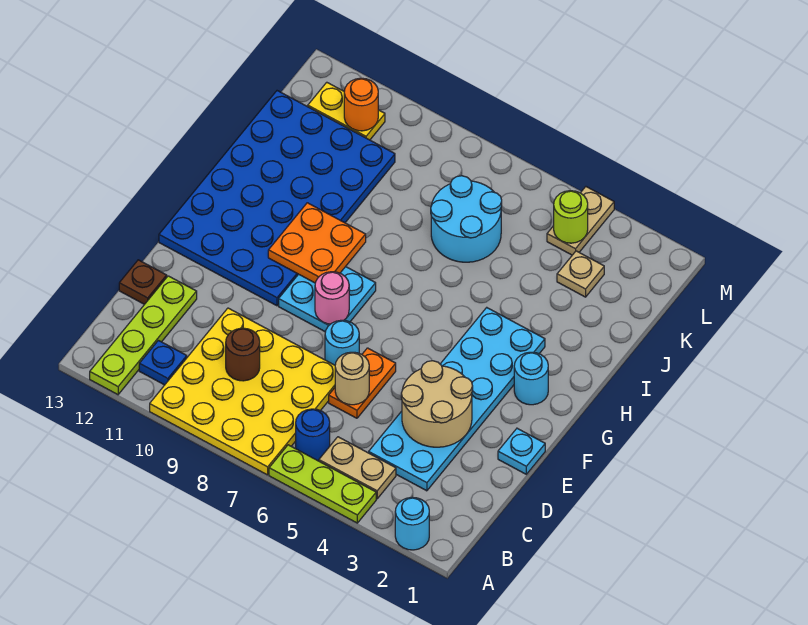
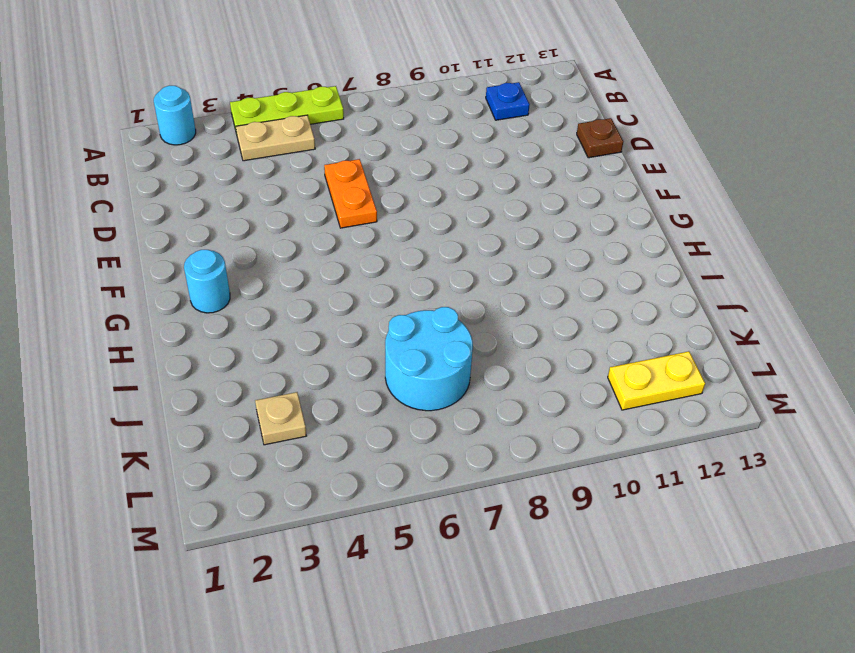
none -> yellow 4x4 plate [150,308,335,475]
none -> lime 1x4 plate [90,276,197,395]
none -> blue 1x1 round brick [296,409,330,461]

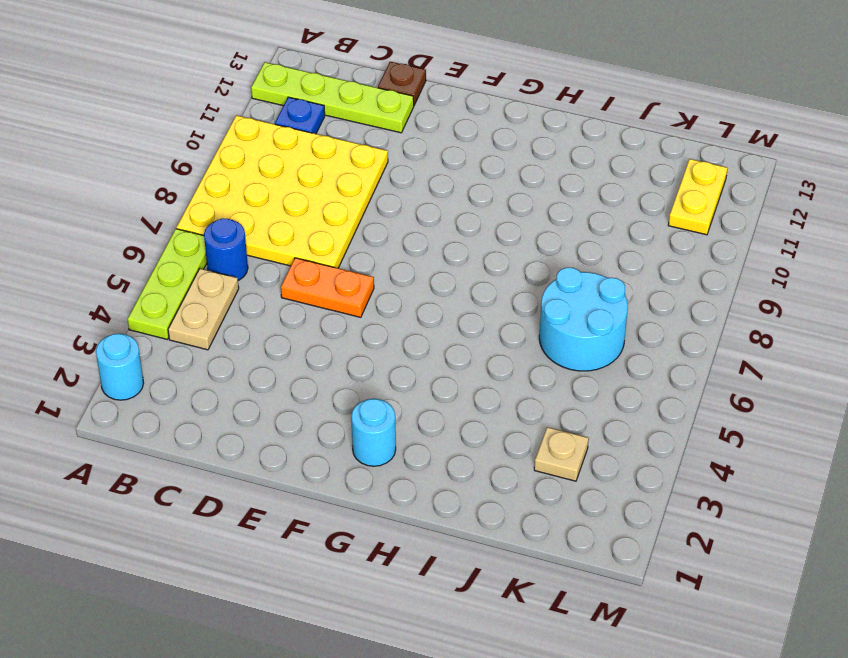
none -> cyan 2x6 plate [369,308,545,491]
none -> cyan 1x1 plate [498,428,545,474]
none -> cyan 1x1 round brick [325,320,359,365]

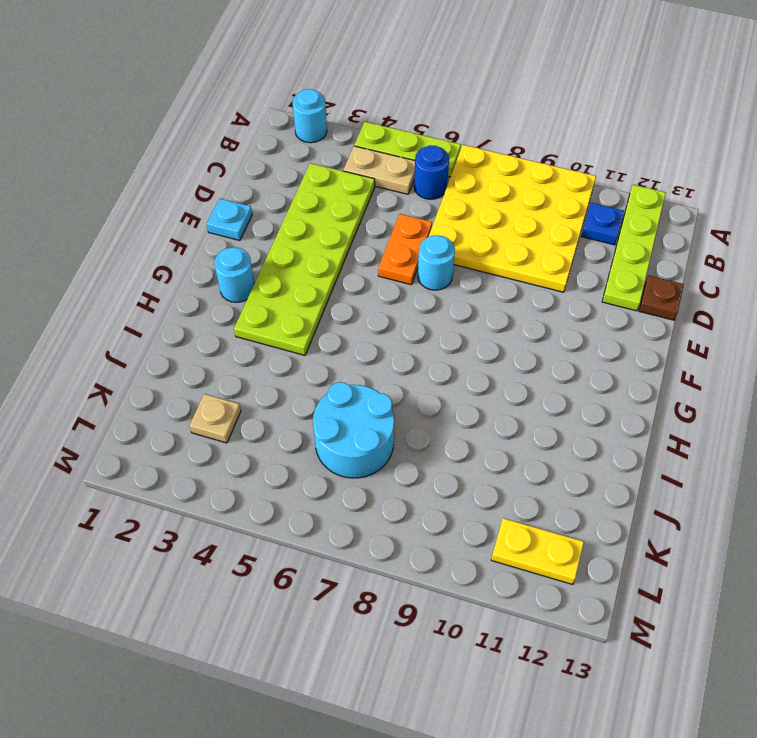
lime 2x6 plate [234,163,375,355] -> cyan 2x6 plate [369,308,545,491]
none -> cyan 2x2 plate [279,267,376,332]
none -> blue 4x6 plate [159,91,395,306]
none -> tan 1x2 plate [547,187,614,255]

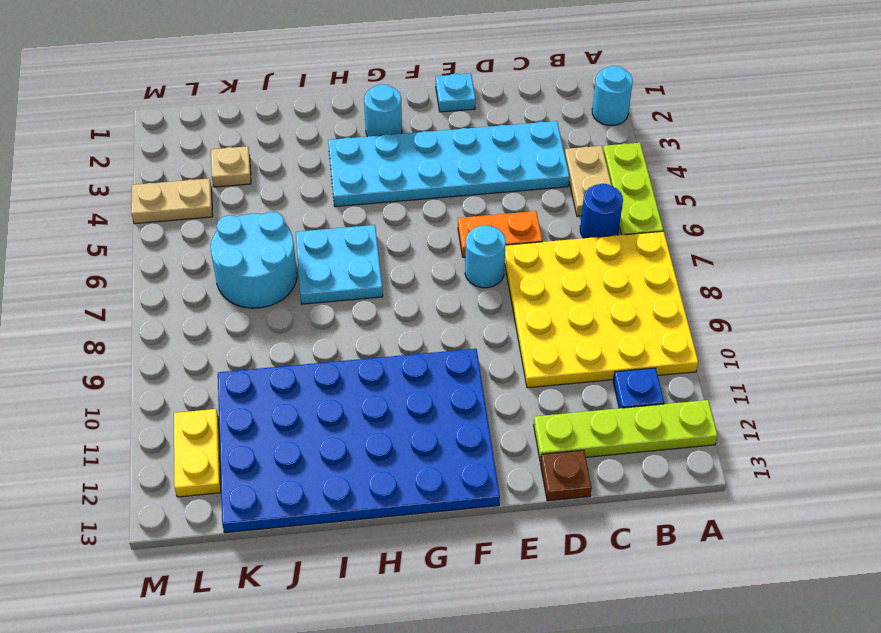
cyan 2x2 plate [296,225,383,304] -> cyan 2x2 plate moved to [279,267,376,332]
none -> brown 1x1 round brick [226,328,260,381]
none -> tan 2x2 round brick [401,361,473,447]
none -> tan 1x1 round brick [335,352,369,405]

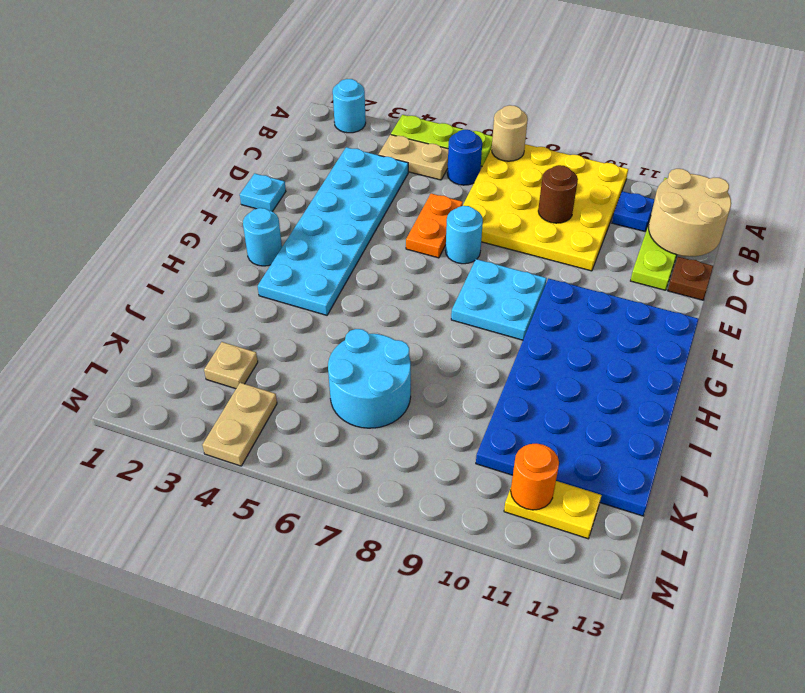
tan 1x1 round brick [492,105,528,161] -> tan 1x1 round brick moved to [335,352,369,405]
tan 2x2 round brick [649,169,731,257] -> tan 2x2 round brick moved to [401,361,473,447]
none -> pink 1x1 round brick [315,272,349,324]
none -> orange 2x2 plate [268,203,366,283]
none -> lime 1x1 round brick [554,191,588,243]

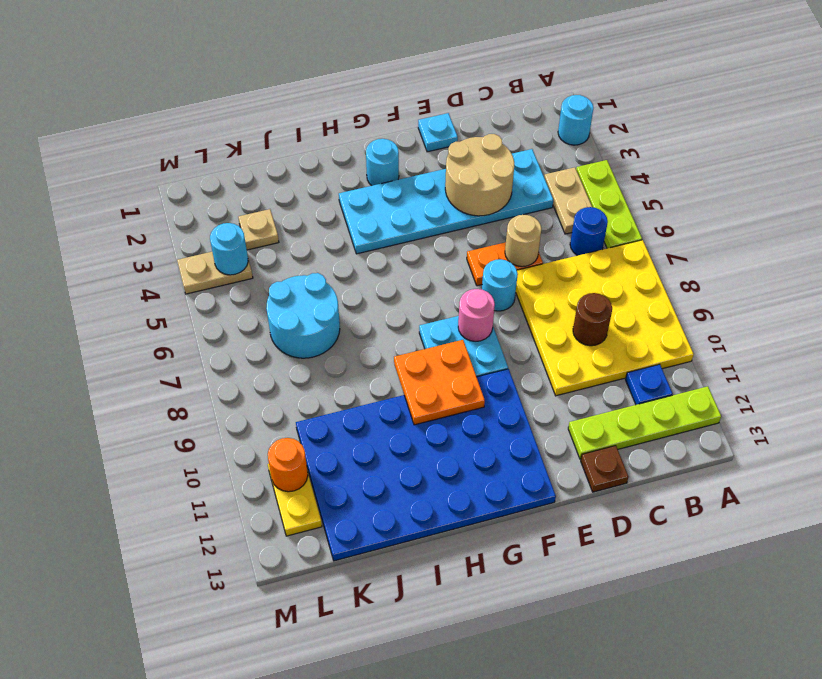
cyan 1x1 round brick [210,223,248,275] -> lime 1x1 round brick [554,191,588,243]

